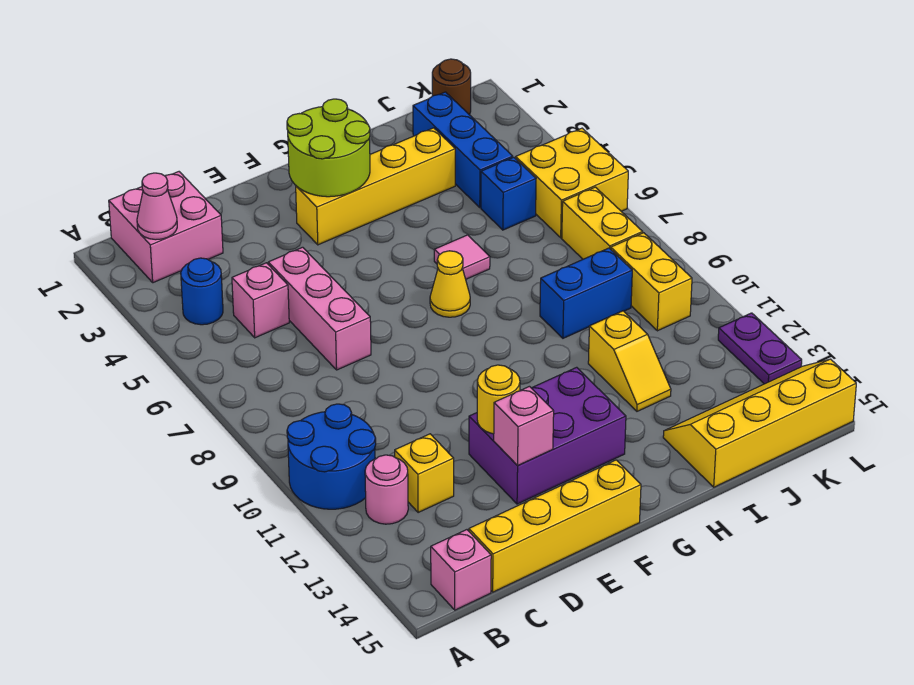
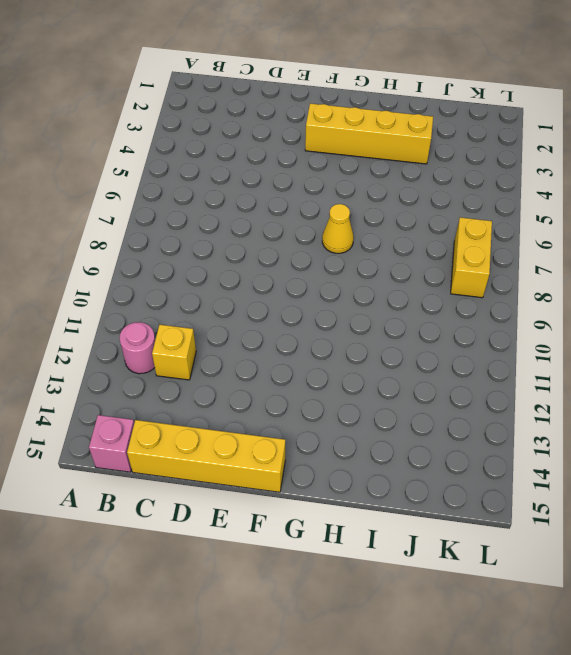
none -> blue 2x2 round brick [287,404,376,509]
none -> pink 2x2 brick [109,172,223,283]
none -> blue 1x1 round brick [181,258,223,325]

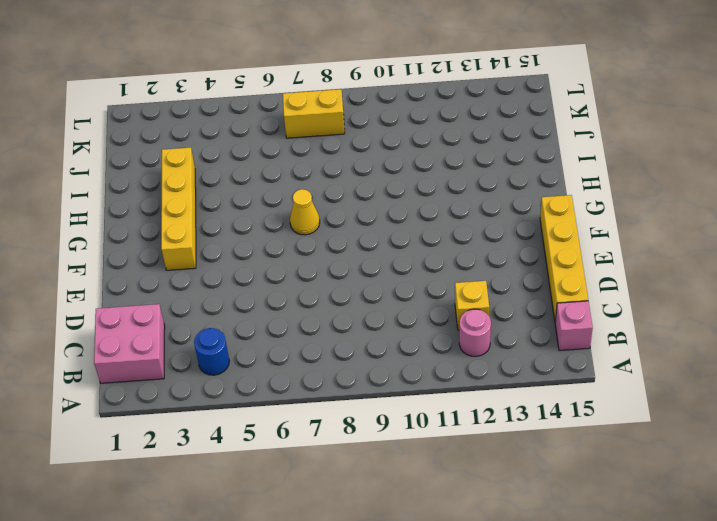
none -> blue 2x2 round brick [287,404,376,509]
none -> pink 1x1 brick [232,263,289,338]
none -> pink 1x3 brick [268,247,371,370]

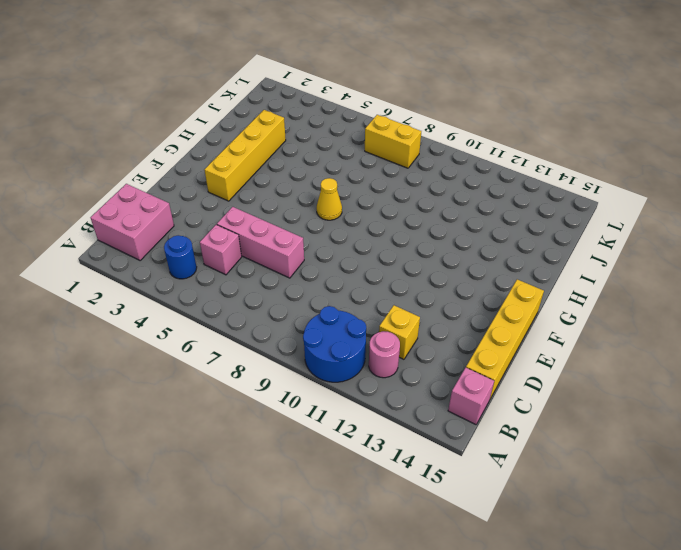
none -> purple 2x3 brick [469,367,626,504]
none -> pink 1x1 tile [434,235,490,279]
none -> blue 1x2 brick [540,248,632,338]

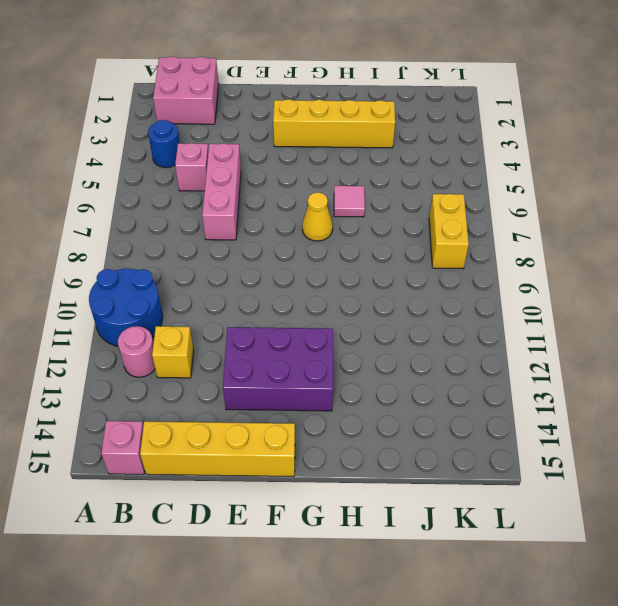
none -> blue 1x2 brick [540,248,632,338]
none -> yellow 1x2 slope [588,311,671,411]
none -> yellow 2x4 slope [663,359,856,487]

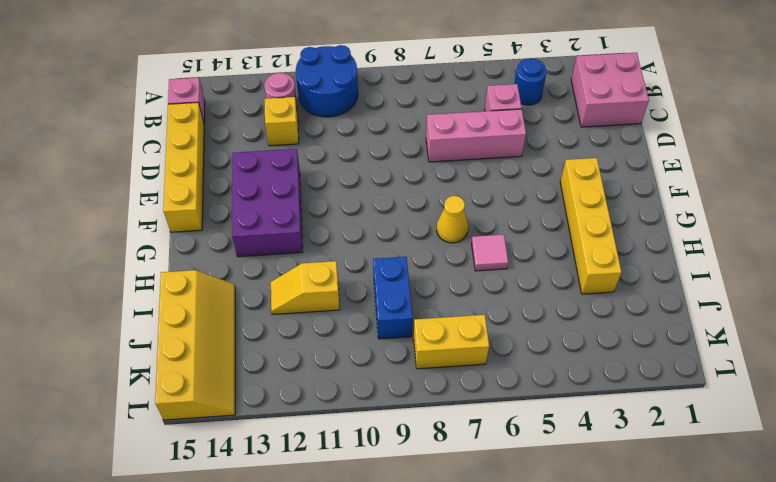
none -> blue 1x3 brick [413,92,513,208]
none -> blue 1x1 brick [481,157,536,230]
none -> brown 1x1 round brick [432,59,471,115]

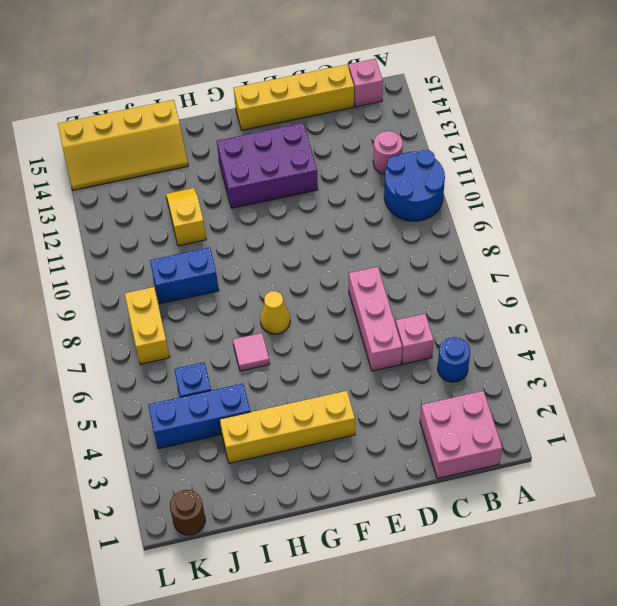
blue 1x3 brick [148,384,250,449] -> blue 1x3 brick turned to [413,92,513,208]
none -> yellow 1x1 brick [395,434,454,512]
none -> yellow 2x2 brick [516,128,628,238]
none -> yellow 1x2 brick [611,233,692,331]

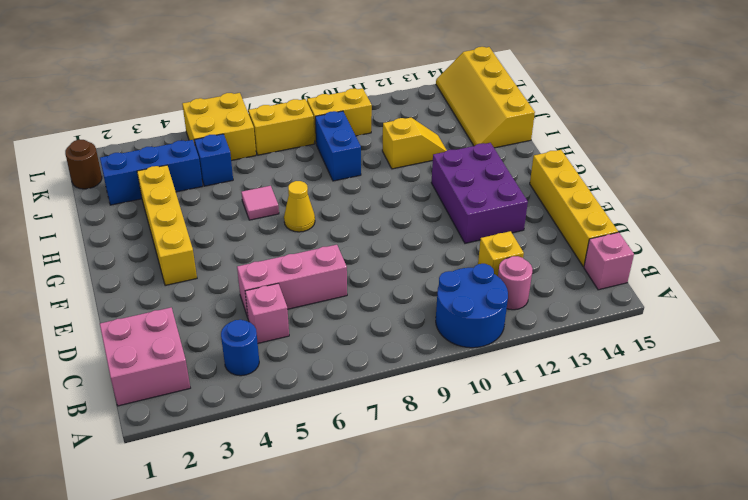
none -> purple 1x2 plate [718,313,802,384]
none -> pink 1x1 cone [137,173,177,240]
none -> yellow 1x1 round brick [477,365,520,434]

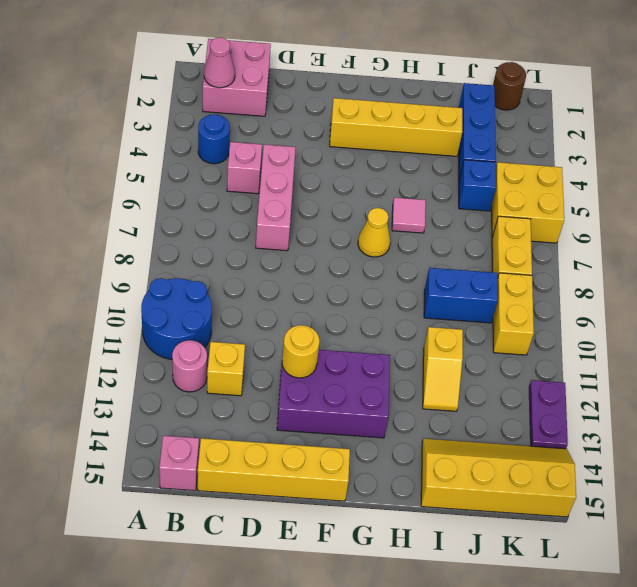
none -> pink 1x1 brick [494,386,554,466]
none -> lime 2x2 round brick [287,99,370,197]

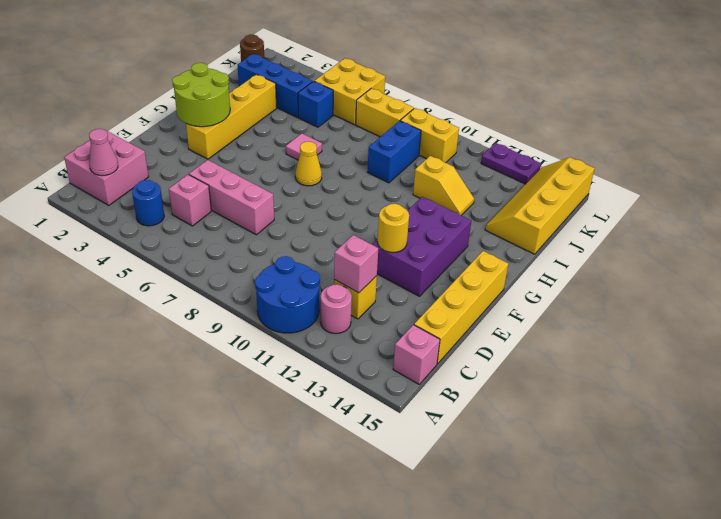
pink 1x1 brick [334,235,378,293] -> pink 1x1 brick moved to [494,386,554,466]

